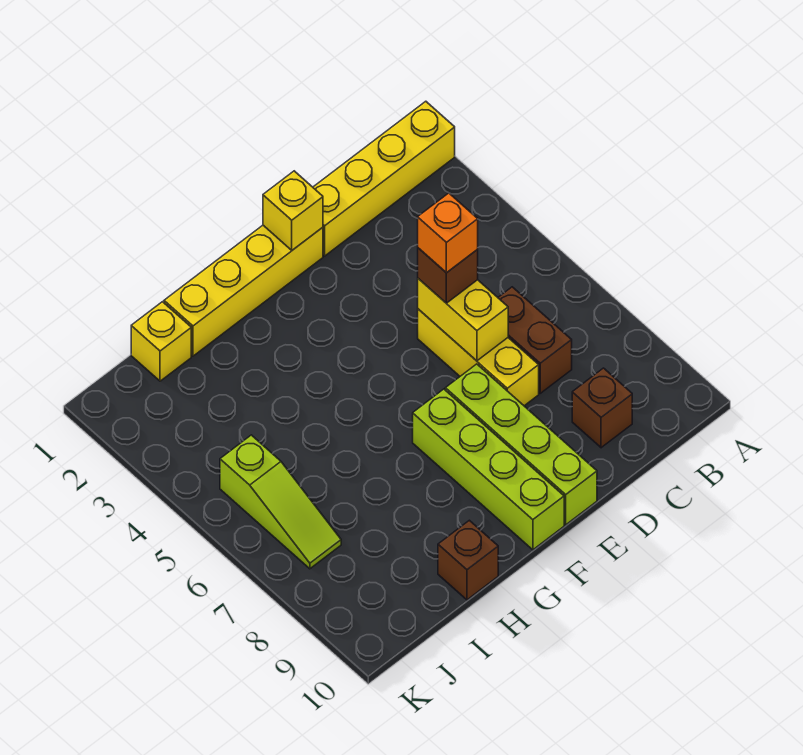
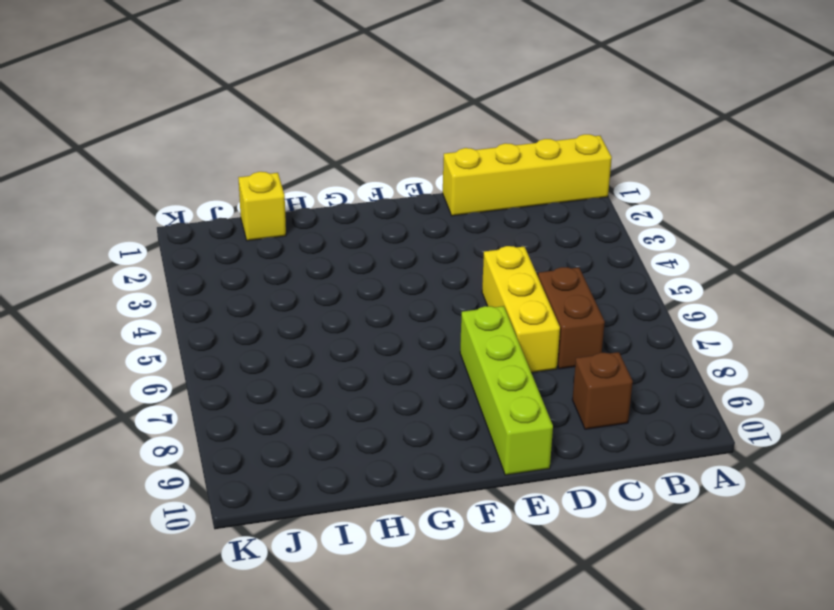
none -> yellow 1x4 brick [164,225,323,356]
none -> lime 1x4 brick [413,389,564,550]
none -> brown 1x1 brick [438,520,498,600]

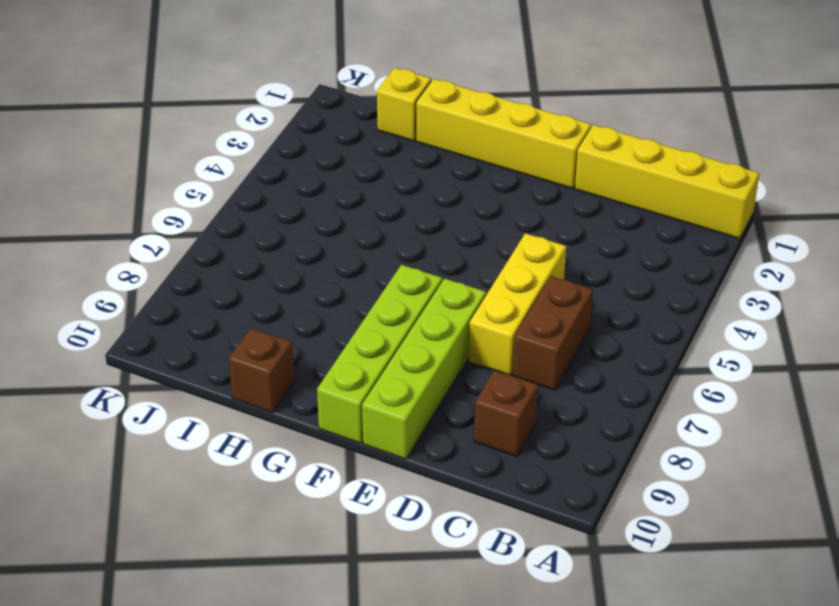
none -> lime 1x3 slope [220,435,341,569]
none -> yellow 1x2 brick [418,279,508,361]
none -> yellow 1x1 brick [263,171,323,250]

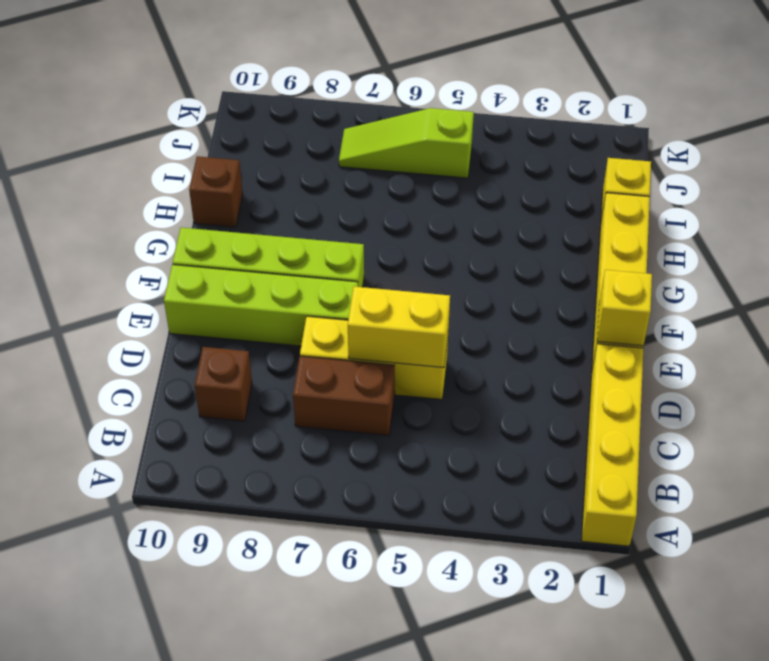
none -> brown 1x1 brick [418,248,478,303]
none -> orange 1x1 brick [418,193,478,273]

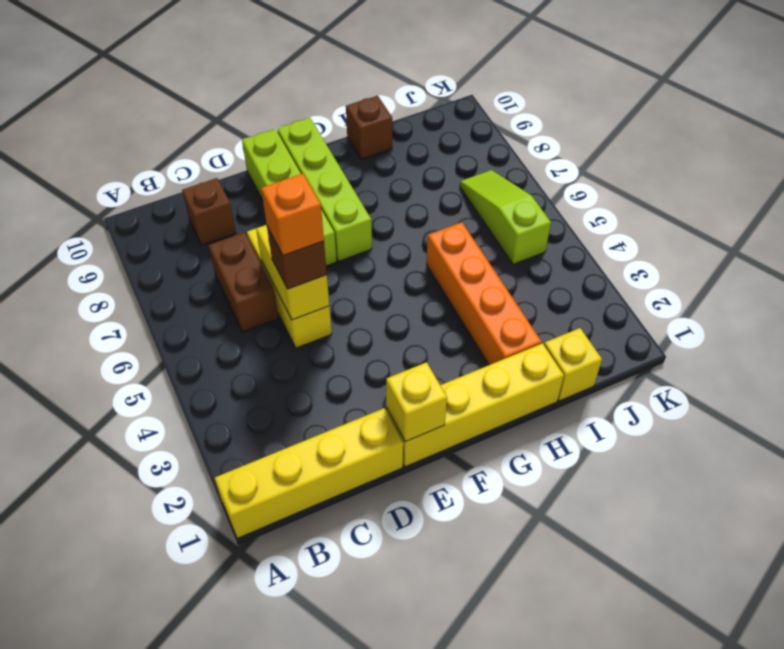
orange 1x4 brick [427,222,541,365] -> none

